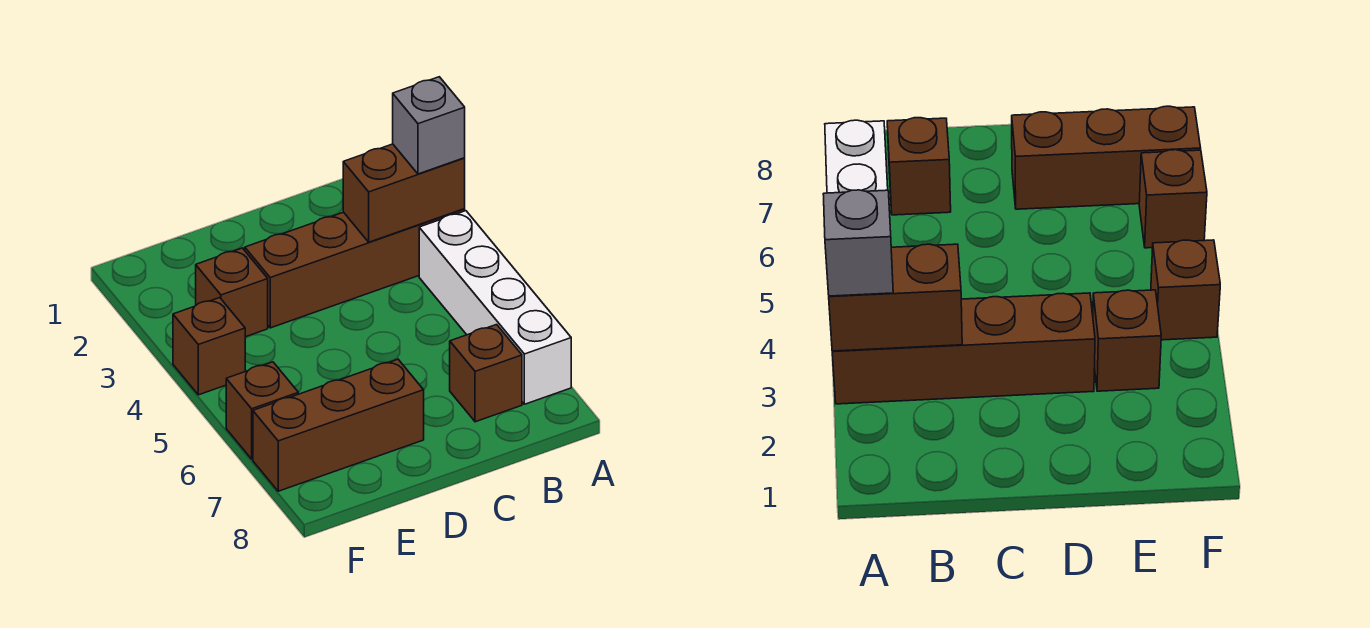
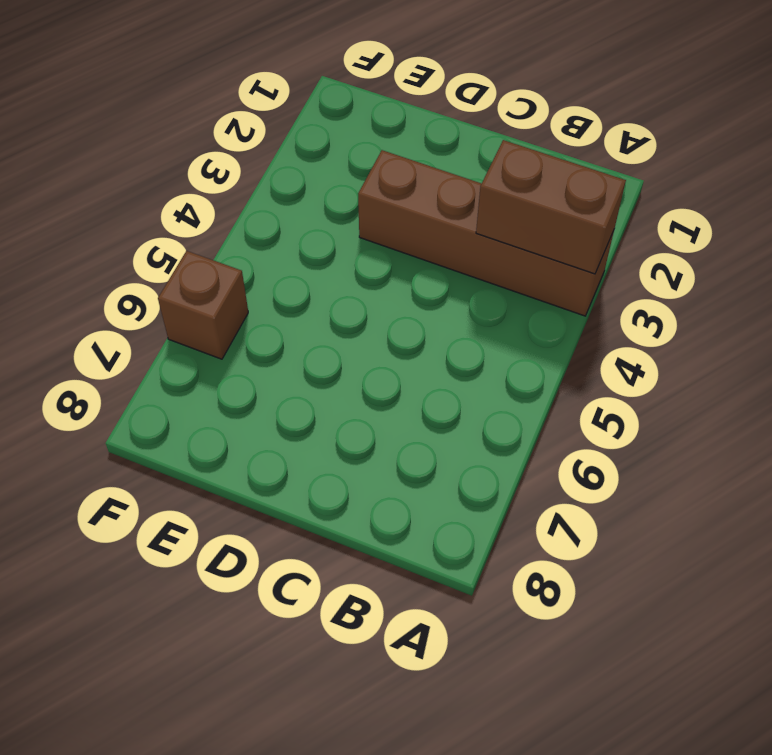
none -> white 1x4 brick [419,211,571,404]
none -> brown 1x1 brick [450,325,522,422]

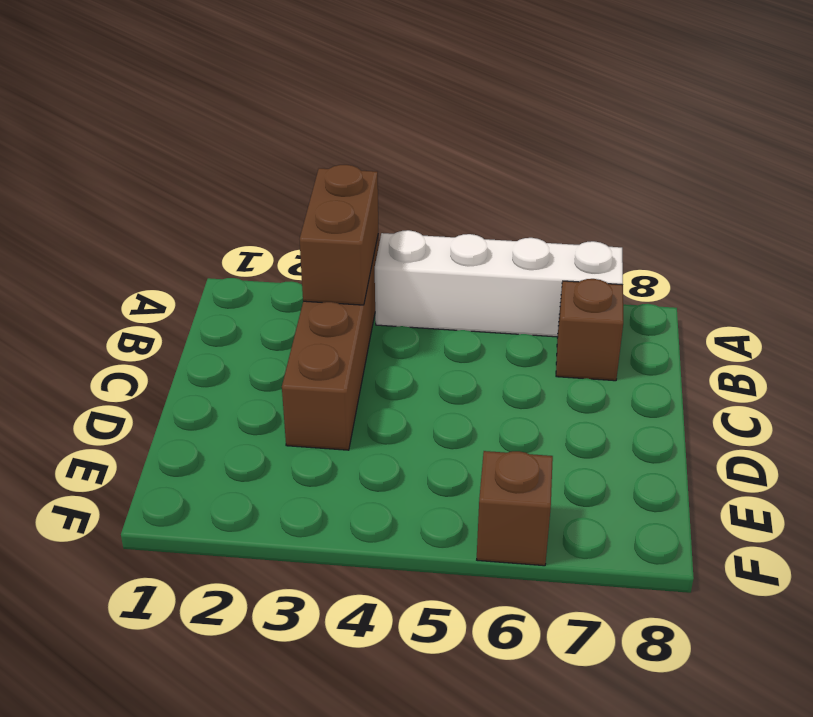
none -> brown 1x3 brick [253,359,424,491]
none -> brown 1x1 brick [196,248,268,337]

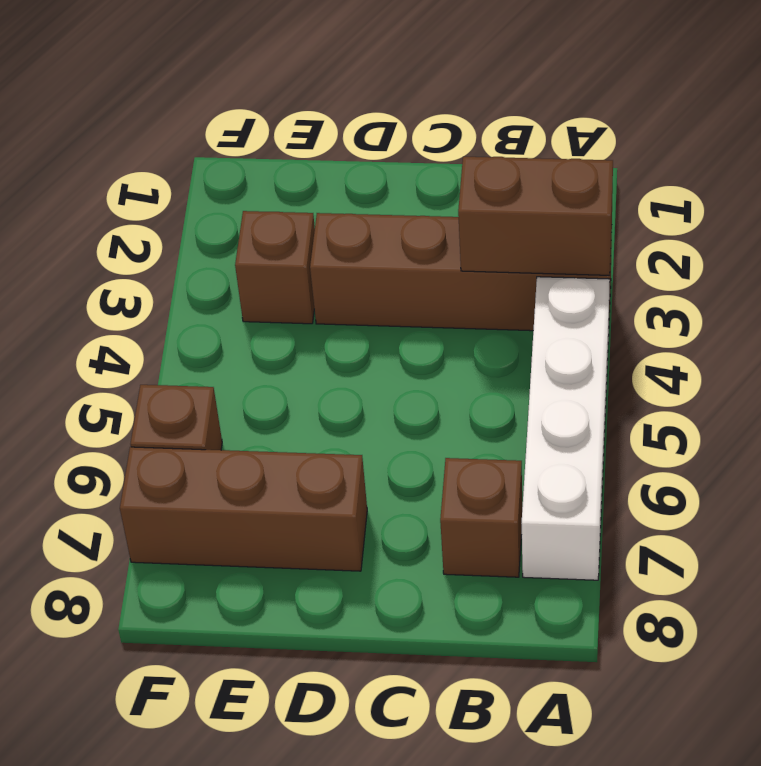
none -> brown 1x1 brick [173,298,245,395]
none -> grey 1x1 brick [393,77,465,174]

